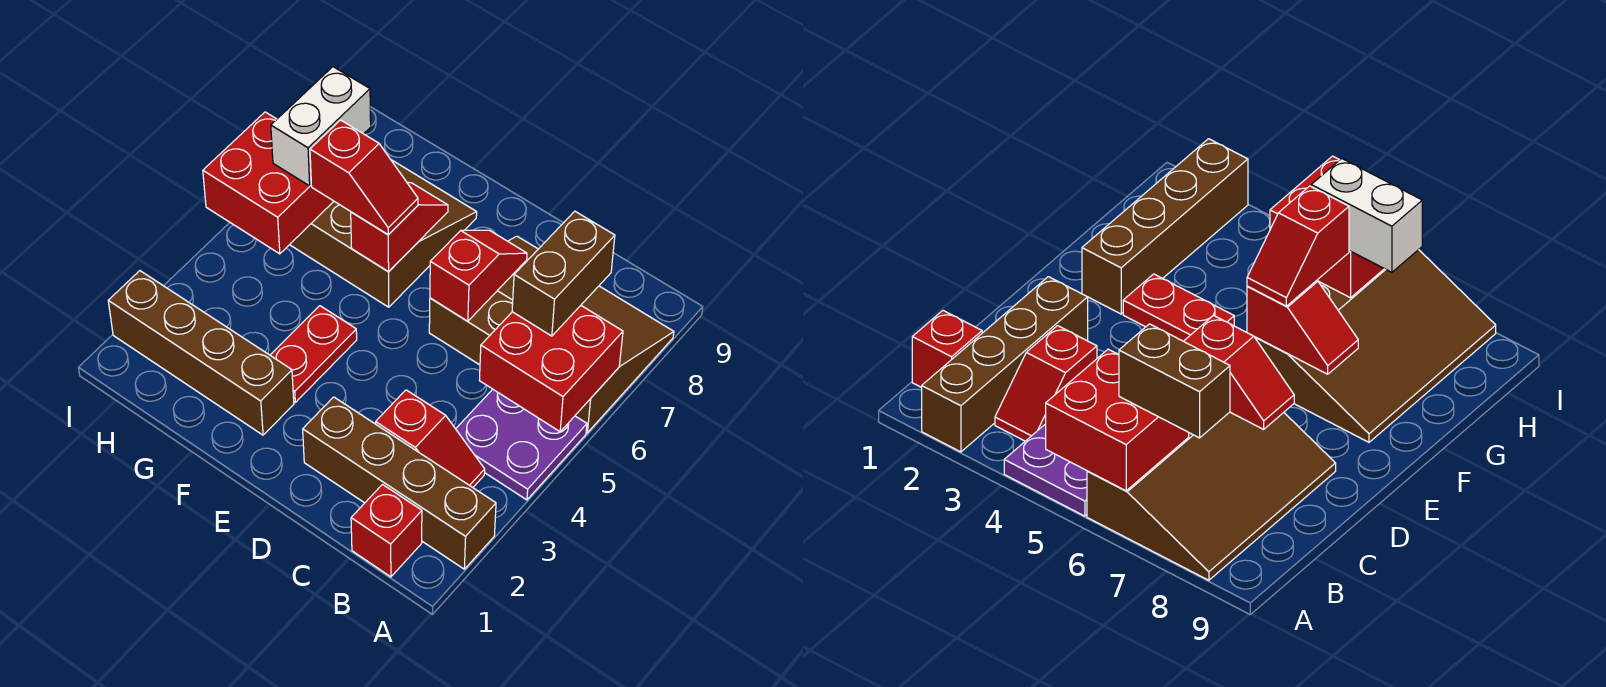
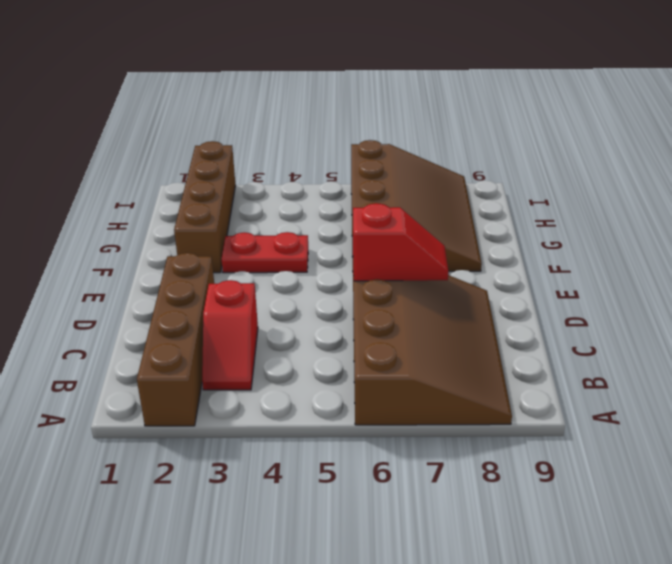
none -> purple 2x2 plate [456,389,587,500]
none -> red 1x1 brick [351,485,422,577]
none -> red 2x2 brick [479,306,623,432]

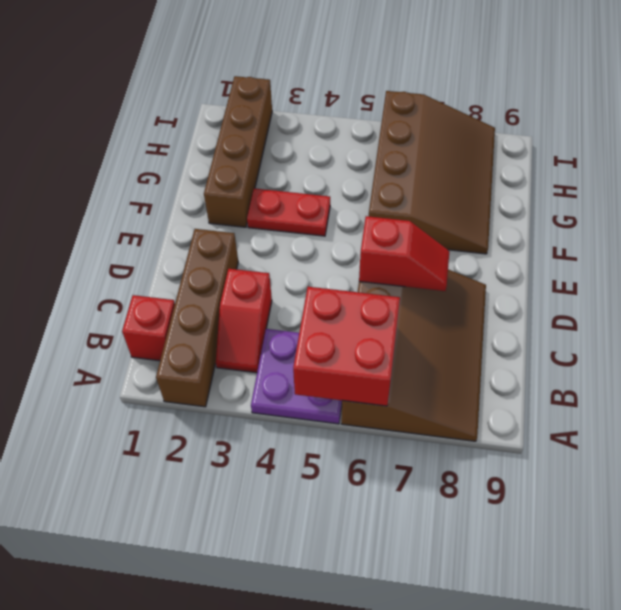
none -> red 1x2 slope [351,182,448,272]
none -> red 2x2 brick [203,112,334,254]
none -> brown 1x2 brick [512,211,615,336]

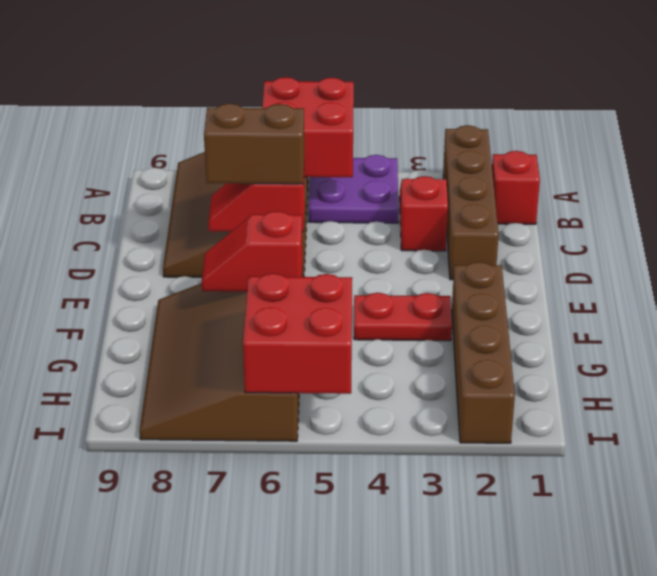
brown 1x2 brick [204,104,304,184] -> brown 1x2 brick moved to [512,211,615,336]
none -> red 1x2 slope [310,120,418,235]
none -> white 1x2 brick [271,67,371,186]

